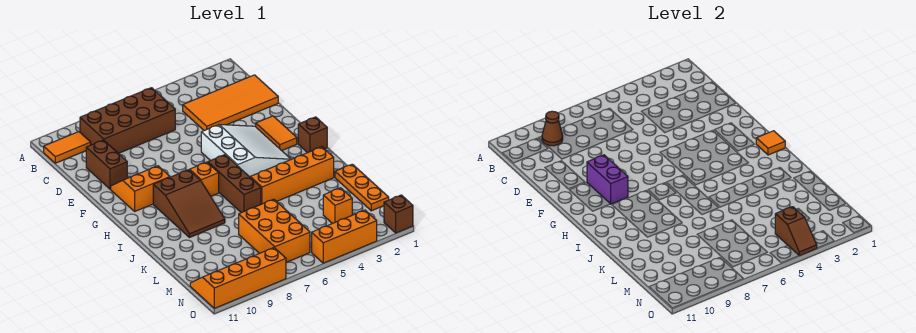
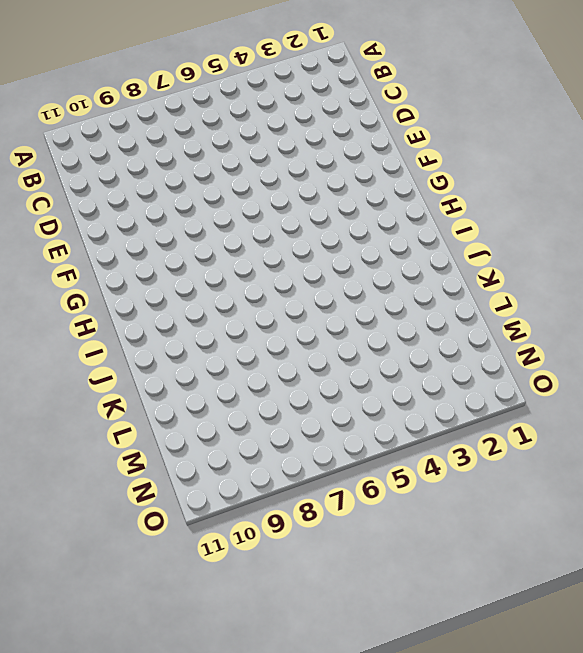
none -> brown 2x4 brick [80,88,175,153]
none -> orange 1x2 tile [44,132,91,163]
none -> orange 2x4 tile [183,75,278,131]

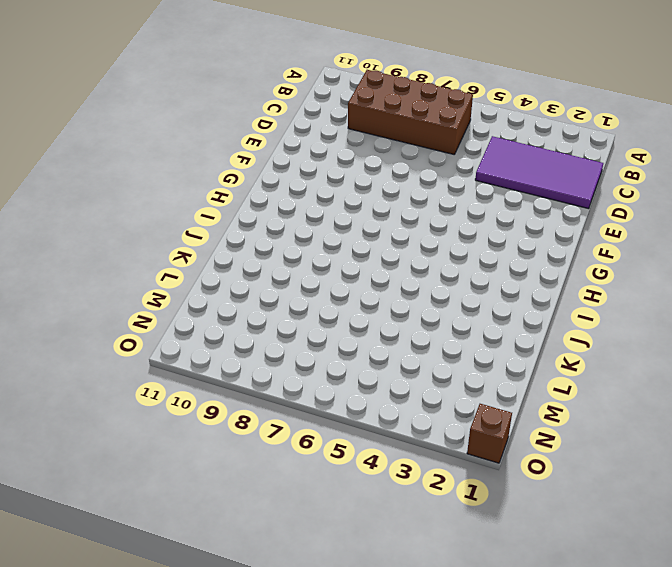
purple 2x4 tile [475,136,603,209] -> orange 2x4 tile [183,75,278,131]
none -> orange 1x2 tile [44,132,91,163]
none -> brown 1x2 brick [86,140,127,189]
none -> orange 1x2 tile [256,116,297,151]

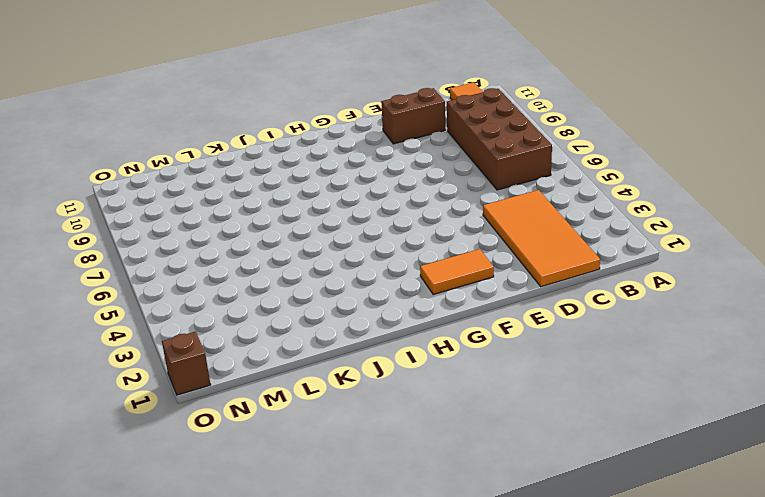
none -> white 3x3 slope [201,125,291,177]
none -> orange 2x2 slope [111,166,170,211]
none -> brown 1x1 brick [298,117,327,153]

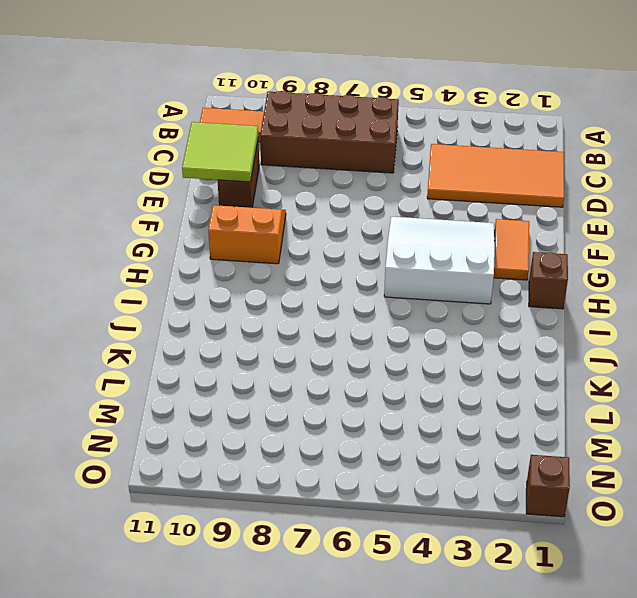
lime 2x2 tile [182,122,258,182] -> none
white 3x3 slope [384,217,495,304] -> white 3x3 slope turned to [201,125,291,177]
none -> brown 1x3 brick [208,155,261,213]
none -> orange 1x1 brick [190,162,219,196]
none -> brown 2x3 slope [153,170,225,238]

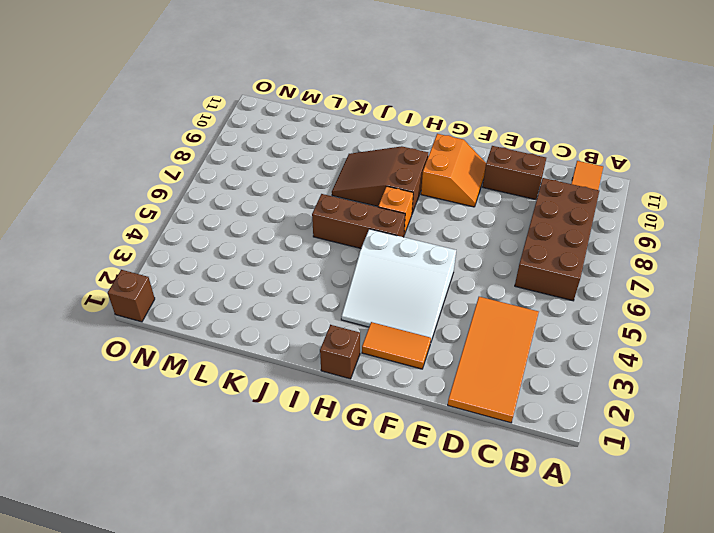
none -> orange 1x4 brick [250,147,334,204]
none -> orange 1x3 plate [335,164,389,211]
none -> orange 2x3 brick [239,199,310,263]

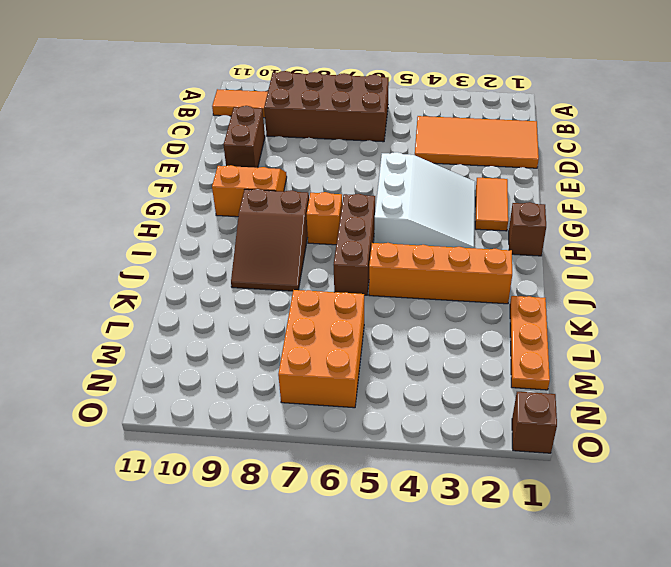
none -> orange 1x1 brick [323,188,352,224]
none -> orange 2x4 slope [190,248,286,308]
none -> orange 1x3 brick [312,210,377,263]

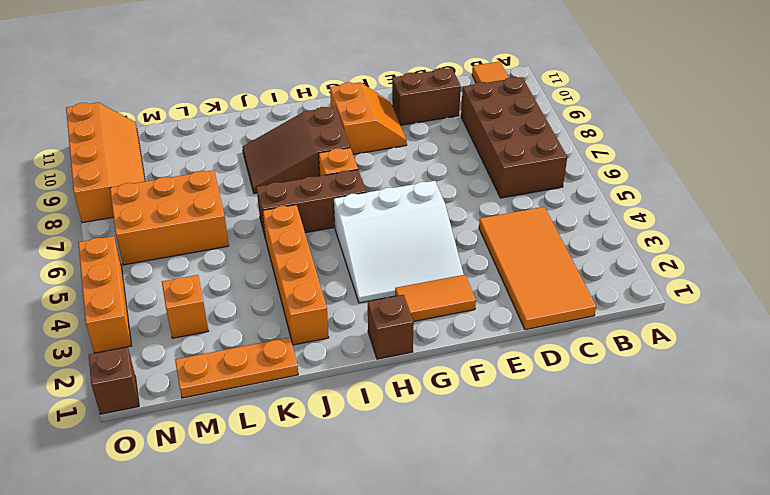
none -> brown 1x1 cone [542,111,563,146]
none -> purple 1x2 brick [587,155,628,204]
none -> orange 1x1 tile [756,131,785,155]

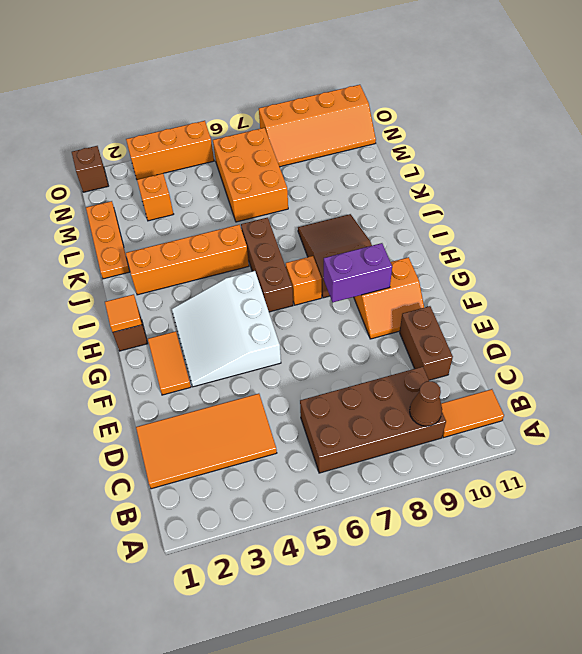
purple 1x2 brick [324,243,392,303] -> purple 1x2 brick turned to [587,155,628,204]
none -> brown 1x2 slope [775,207,817,256]

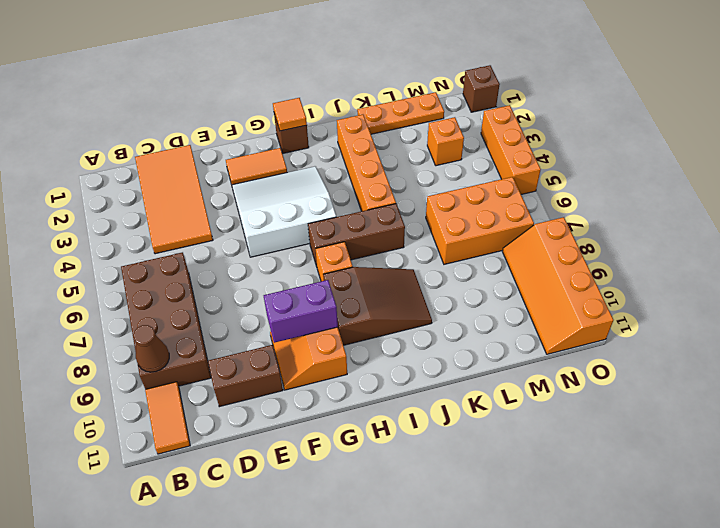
none -> brown 1x2 slope [775,207,817,256]

